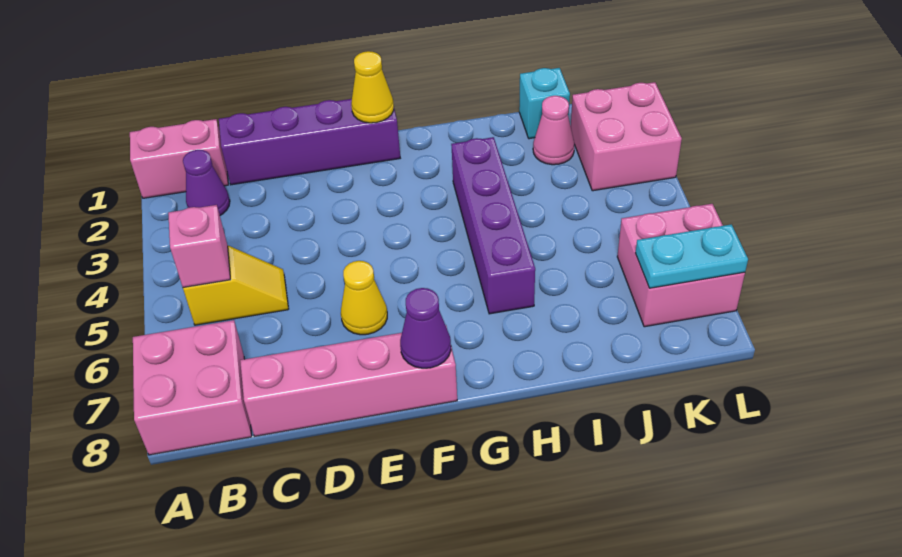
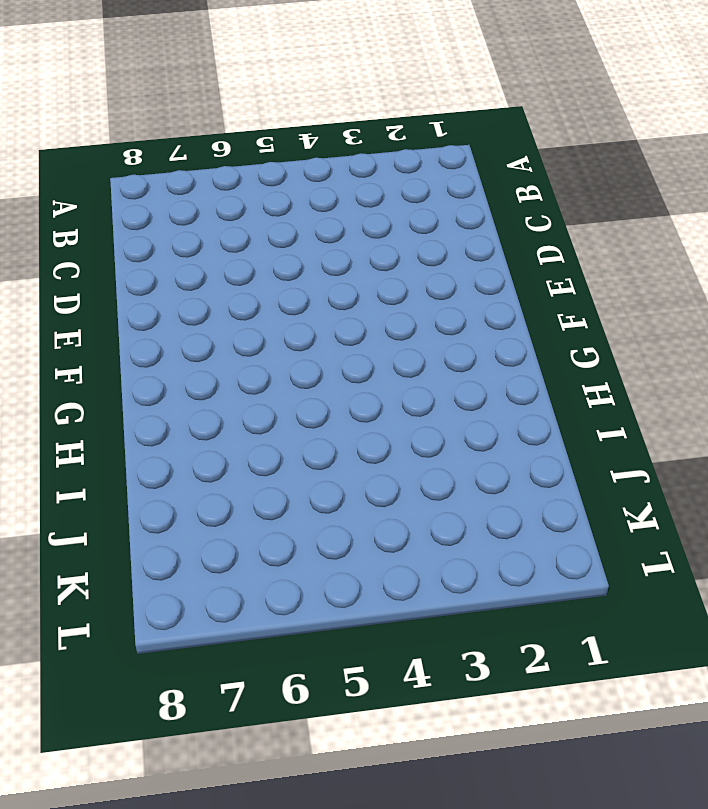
none -> pink 1x2 brick [130,119,228,198]
none -> pink 2x2 brick [133,320,252,455]
none -> purple 1x1 cone [183,150,230,215]

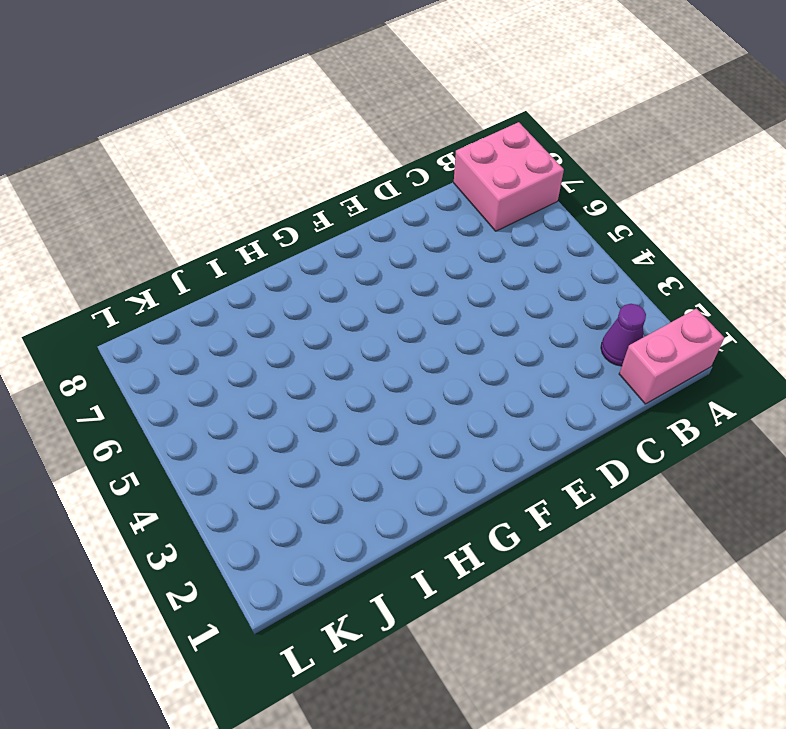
none -> yellow 1x2 slope [183,246,288,325]
none -> purple 1x4 brick [219,99,400,185]
none -> pink 1x4 brick [240,326,457,436]

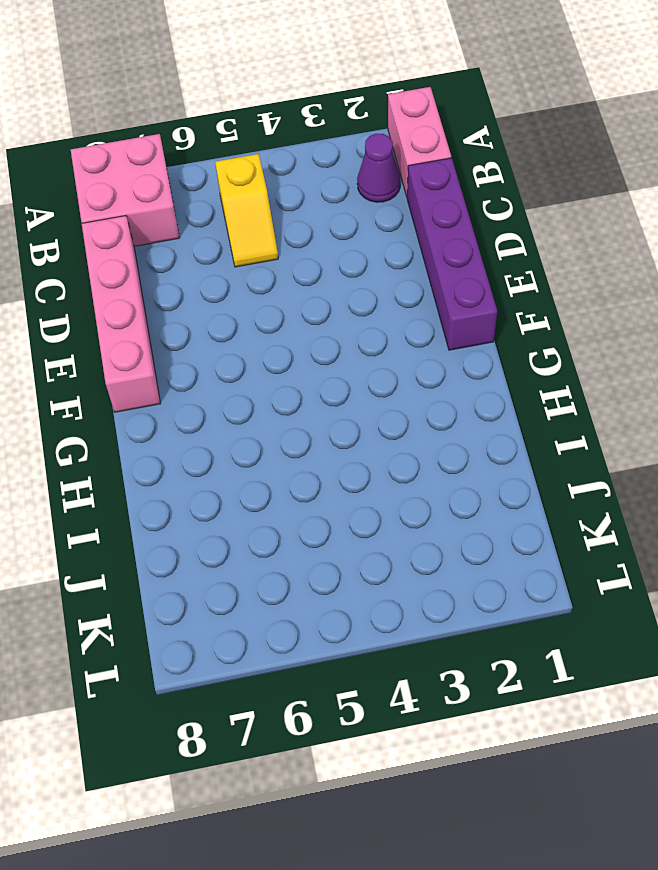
none -> yellow 1x1 cone [341,261,387,335]
none -> purple 1x4 brick [451,137,535,314]
none -> cyan 1x1 brick [519,68,570,139]

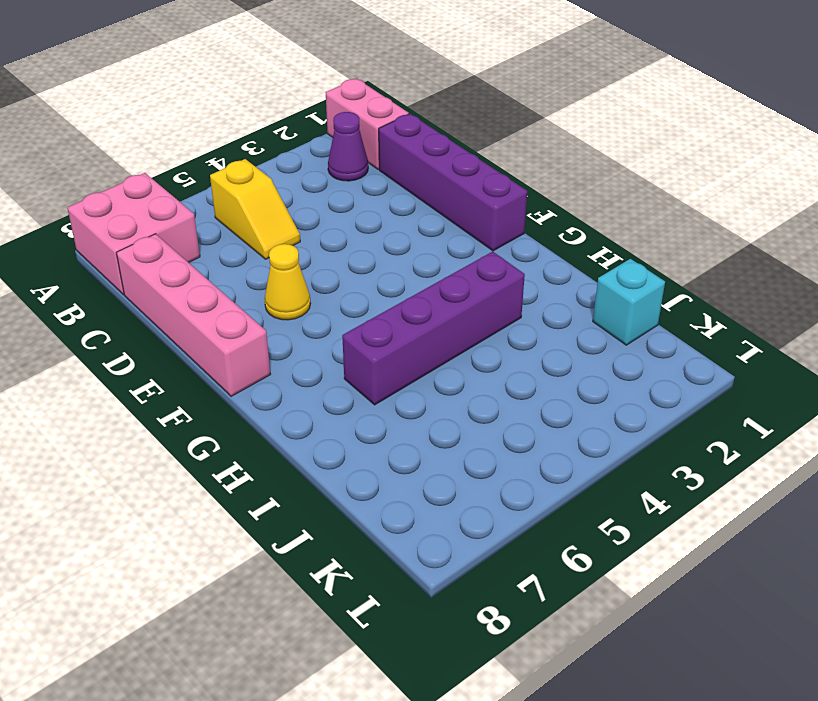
none -> pink 1x1 cone [533,96,574,165]
none -> pink 2x2 brick [571,82,682,191]
none -> pink 2x2 brick [617,204,745,327]

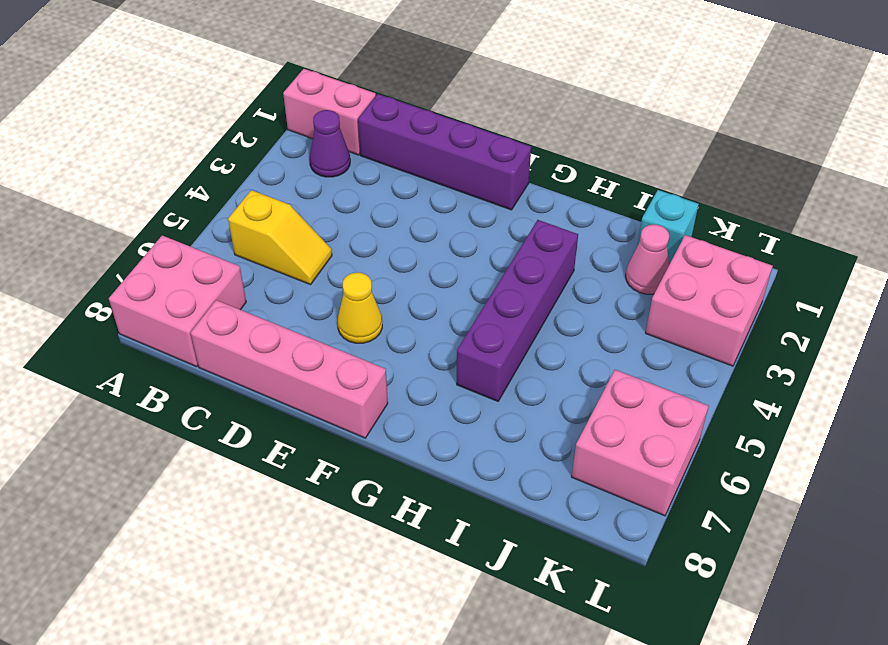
none -> pink 1x1 brick [168,205,230,287]
none -> yellow 1x1 cone [351,51,394,123]
none -> purple 1x1 cone [400,288,451,368]

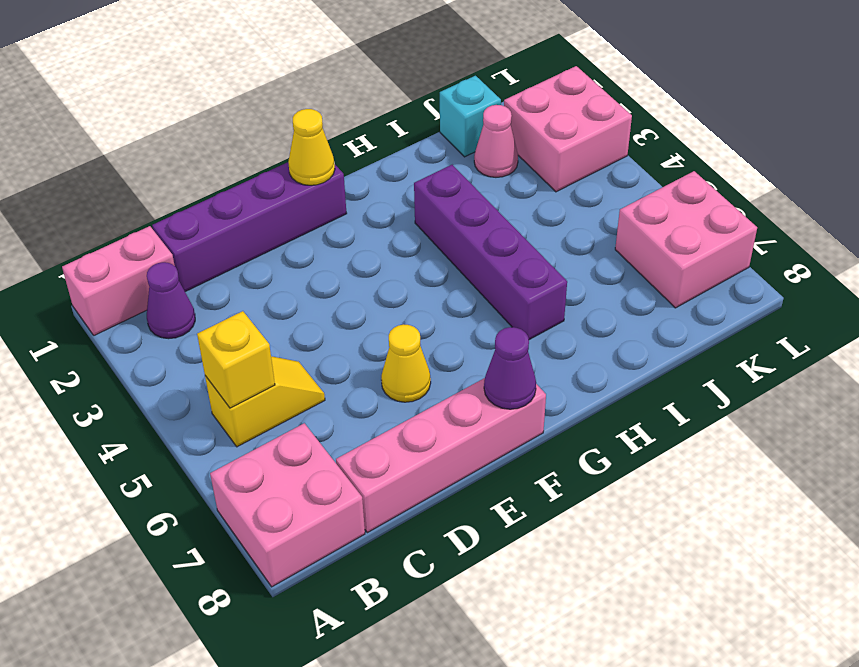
yellow 1x1 brick [197,311,275,408] -> pink 1x1 brick [168,205,230,287]
none -> cyan 1x2 plate [635,224,748,288]

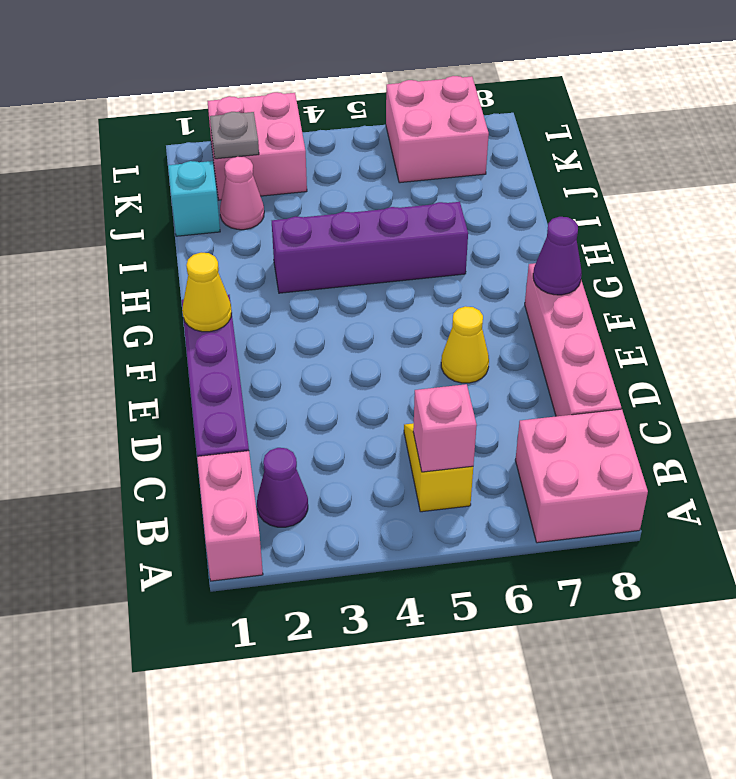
grey 1x1 plate [210,112,259,159] -> none
none -> cyan 1x2 plate [635,224,748,288]

